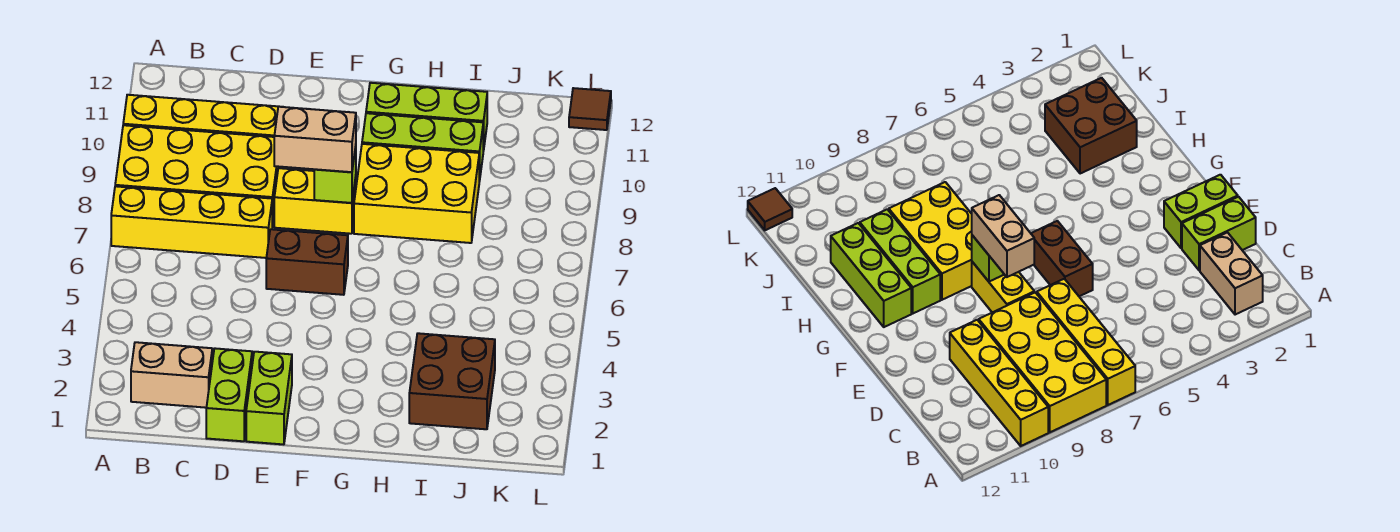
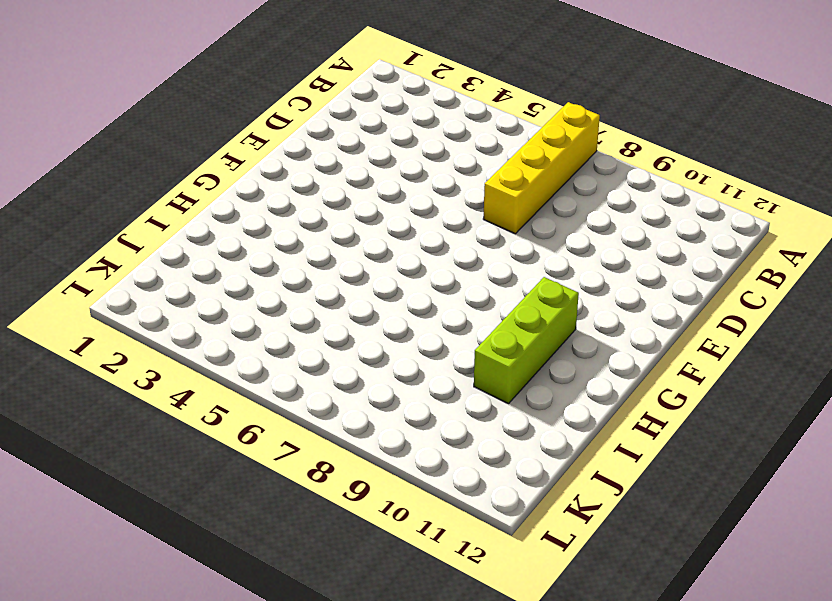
none -> yellow 2x4 brick [115,125,280,227]
none -> yellow 1x4 brick [123,95,279,137]
none -> tan 1x2 brick [131,342,212,408]

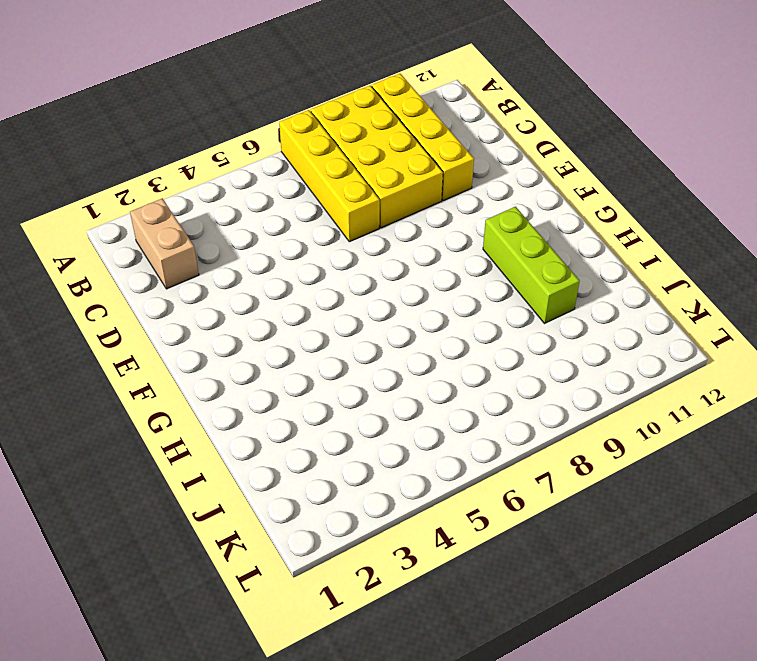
none -> lime 1x2 brick [206,348,252,441]
none -> lime 1x2 brick [246,352,292,444]
none -> brown 1x2 brick [266,229,348,295]

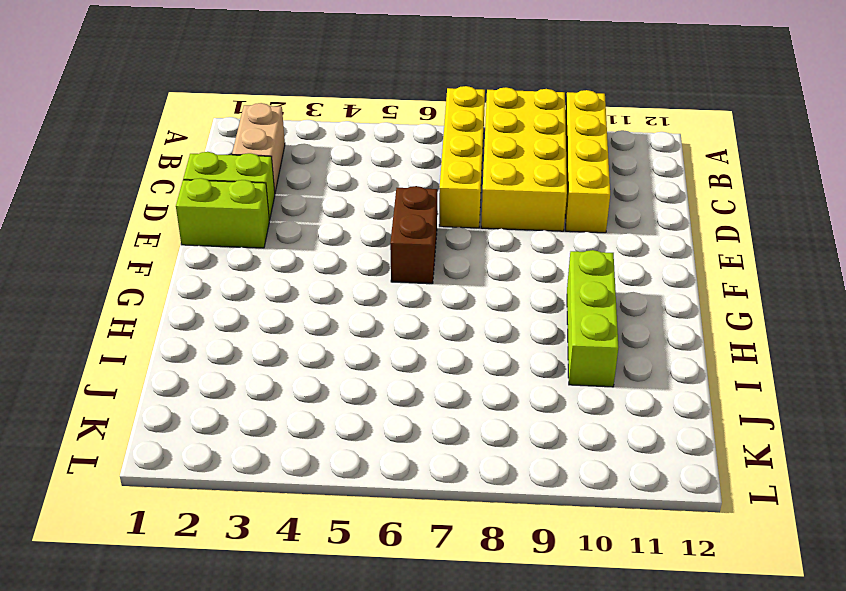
none -> yellow 1x2 brick [274,168,356,234]
none -> yellow 2x3 brick [354,144,479,243]
none -> lime 1x3 brick [366,83,487,151]

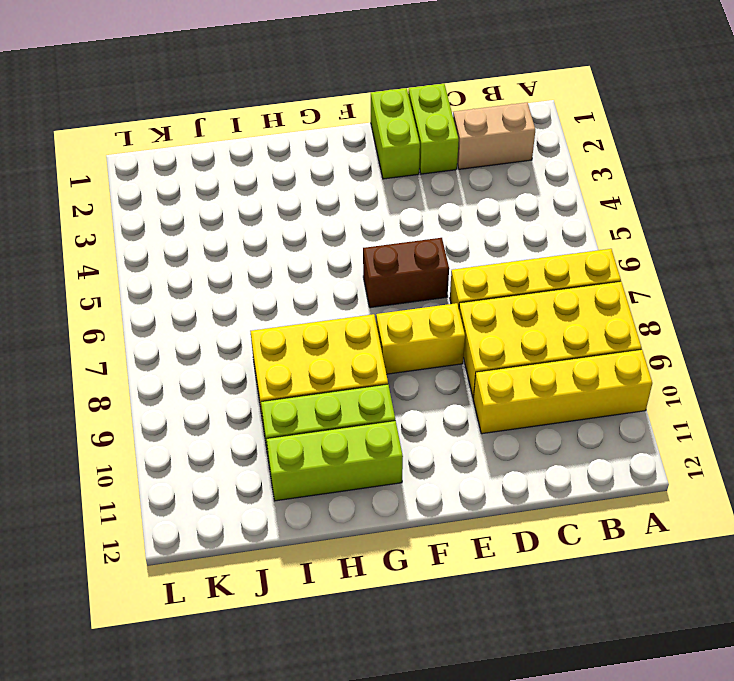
none -> brown 2x2 brick [409,333,495,429]
none -> brown 1x1 tile [569,88,611,130]
none -> lime 1x1 brick [314,147,356,203]

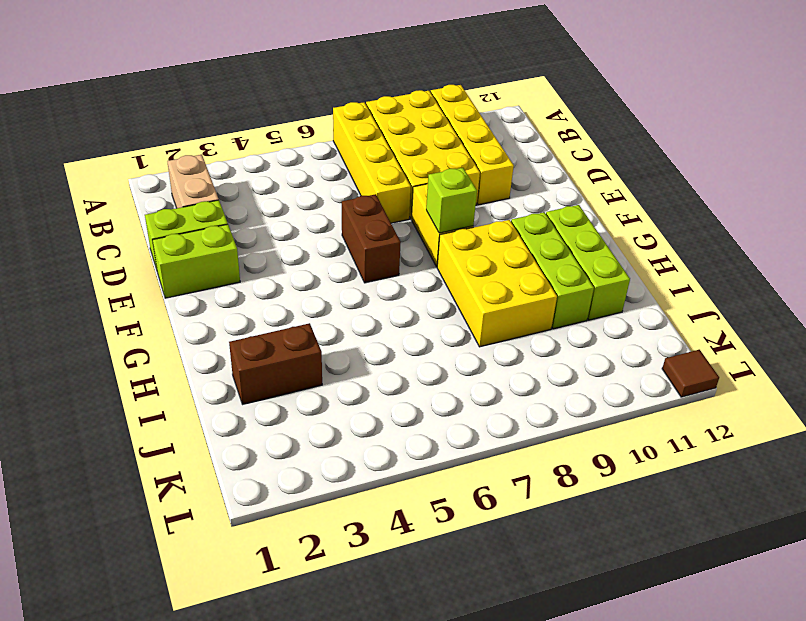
brown 1x2 brick [229,323,322,404] -> brown 2x2 brick [409,333,495,429]
none -> tan 1x2 brick [274,107,356,172]

